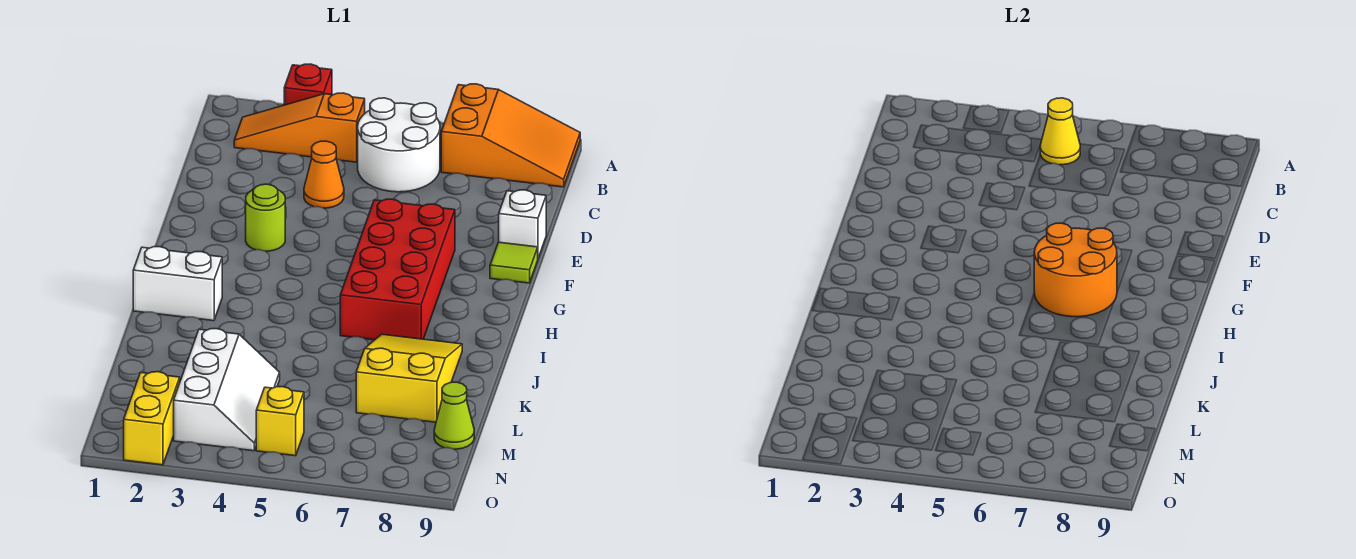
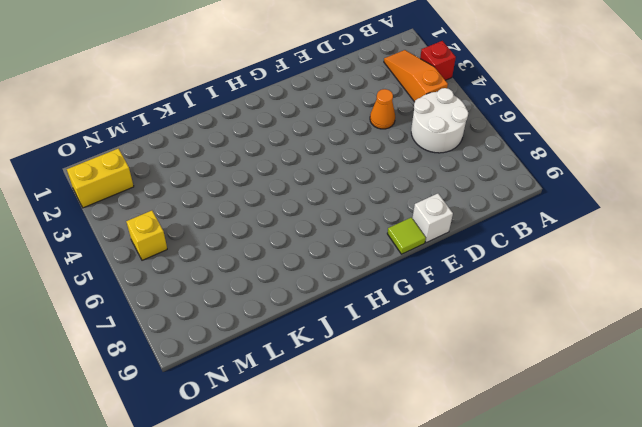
none -> orange 2x3 slope [441,84,580,187]
none -> lime 1x1 round brick [246,184,285,251]
none -> red 2x4 brick [340,199,455,340]

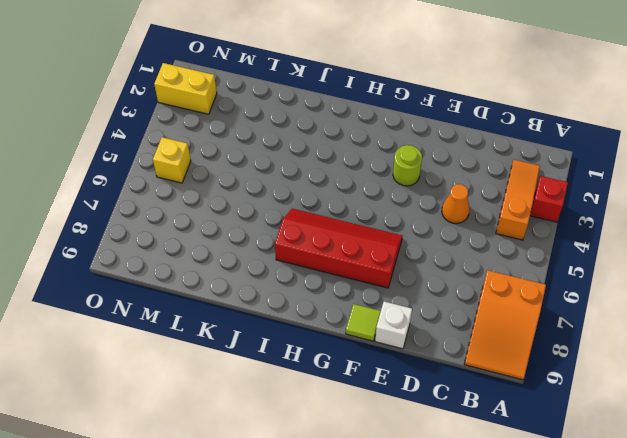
red 2x4 slope [275,209,403,288] -> red 2x4 brick [340,199,455,340]
none -> white 2x2 round brick [358,98,440,192]
none -> white 1x2 brick [133,247,222,321]
none -> yellow 2x3 slope [356,334,462,422]

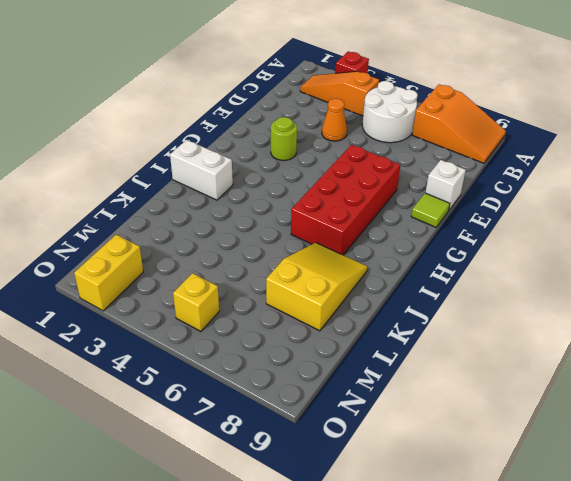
none -> white 2x3 slope [174,329,280,451]
none -> lime 1x1 cone [434,382,474,449]
none -> yellow 1x1 cone [1040,98,1080,165]

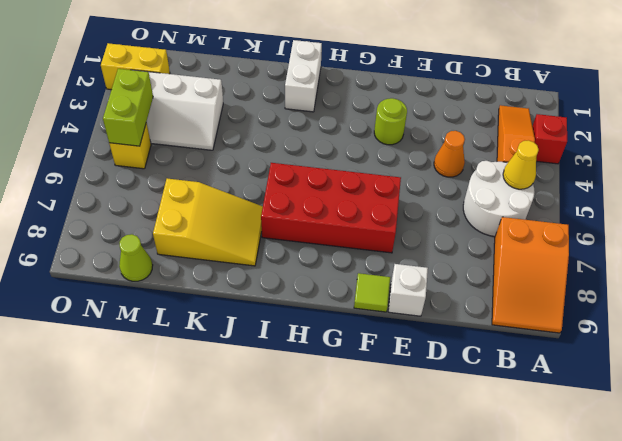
lime 1x2 brick [103,69,153,146] -> none
none -> orange 2x2 round brick [1034,223,1117,317]

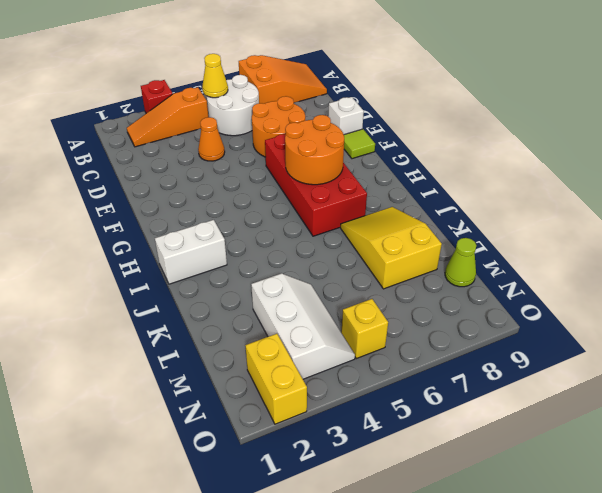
orange 2x2 round brick [252,96,305,157] -> none
none -> lime 1x1 round brick [246,184,285,251]

